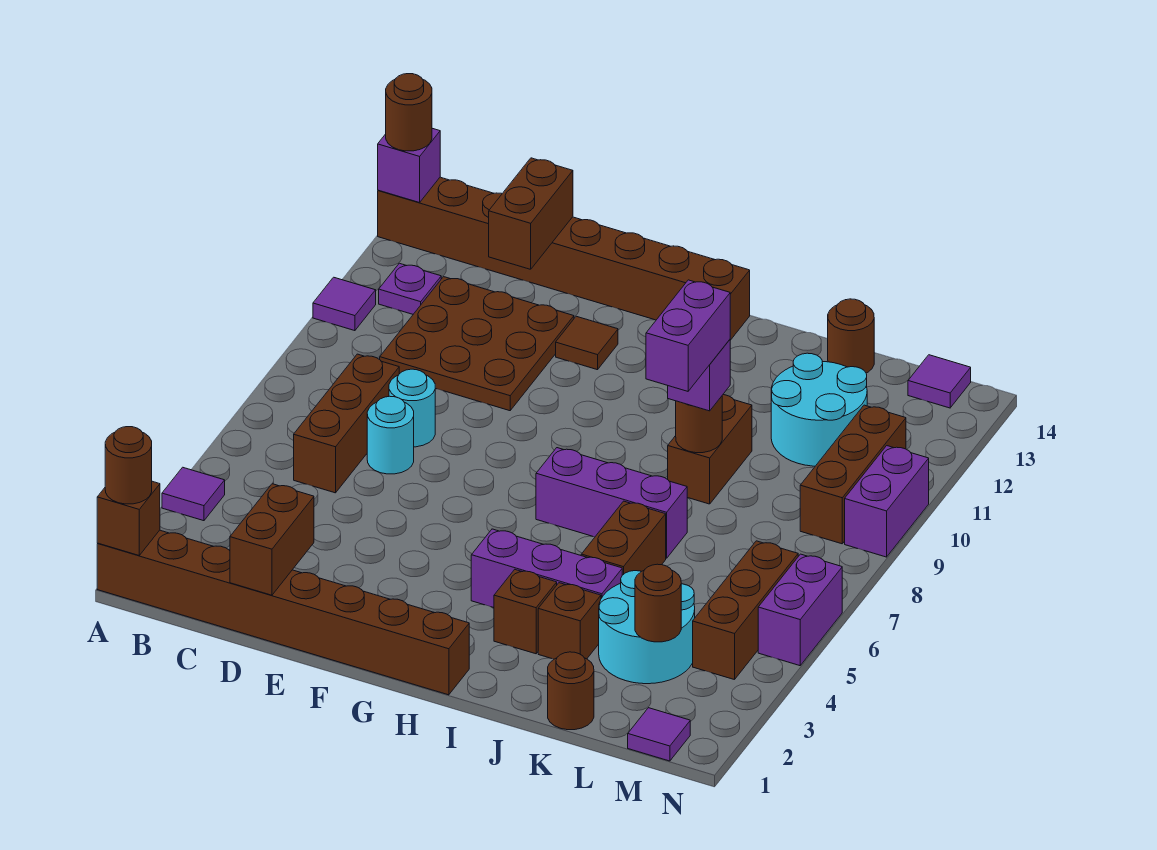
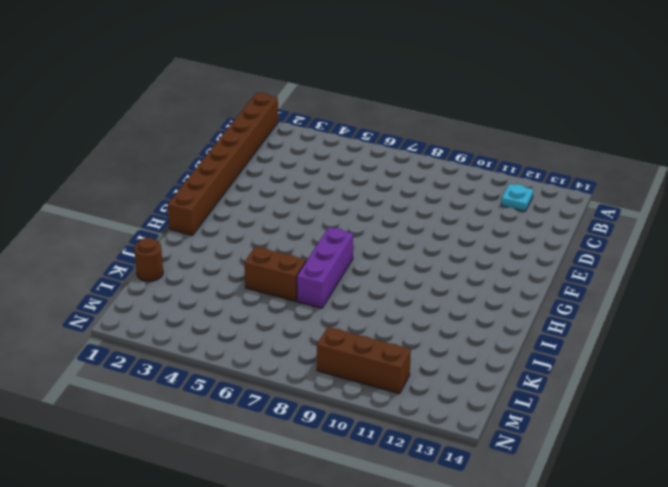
cyan 1x1 plate [501,184,533,211] -> purple 1x1 plate [379,263,441,314]
none -> purple 1x1 tile [162,467,225,521]
none -> purple 1x1 tile [313,277,376,331]
none -> brown 1x8 brick [378,177,750,340]
none -> brown 1x3 brick [294,354,399,493]

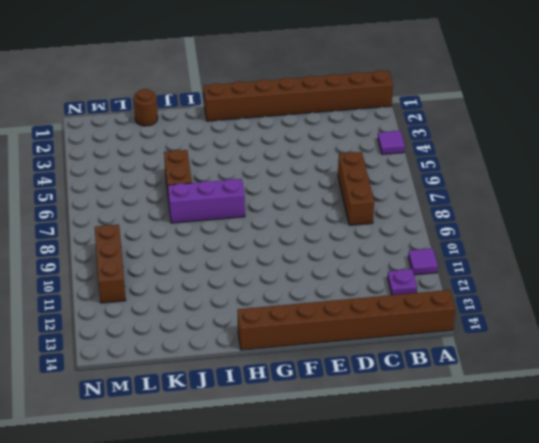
none -> brown 3x3 plate [380,277,574,411]
none -> cyan 1x1 round brick [367,396,414,474]
none -> cyan 1x1 round brick [389,369,435,447]
none -> brown 1x1 tile [556,316,618,370]

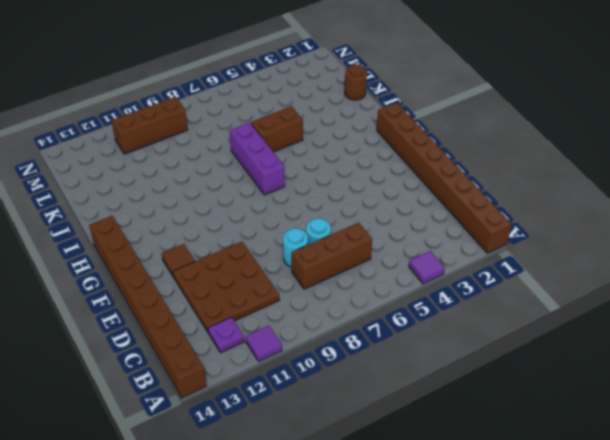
none -> purple 1x3 brick [471,529,622,608]
none -> brown 1x1 brick [494,570,557,654]
none -> brown 1x1 brick [538,583,601,659]
none -> brown 1x2 brick [668,395,752,504]

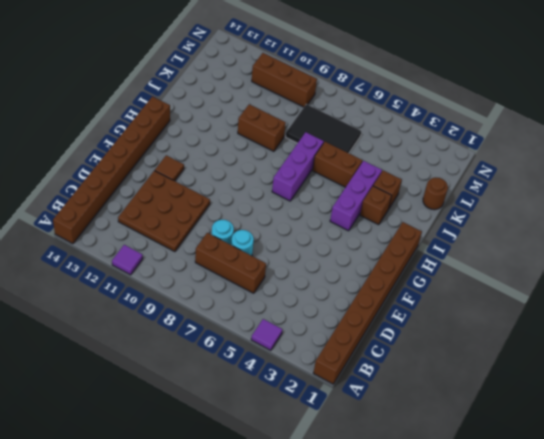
black 2x3 tile [286,104,361,153] -> none
none -> purple 1x1 plate [379,263,441,314]
none -> cyan 2x2 round brick [599,571,695,684]
none -> cyan 2x2 round brick [771,353,867,466]
none -> brown 1x1 round brick [828,299,874,373]

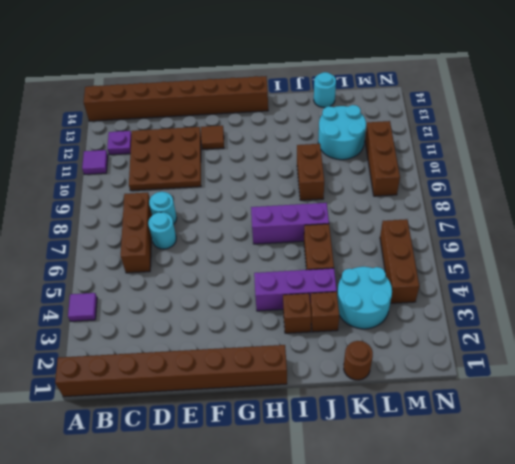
cyan 1x1 round brick [314,72,336,108] -> brown 1x1 round brick [828,299,874,373]
none -> purple 1x1 tile [628,708,690,761]
none -> purple 1x1 tile [908,355,971,408]
none -> purple 1x2 brick [758,554,842,666]
none -> purple 1x2 brick [845,446,929,557]

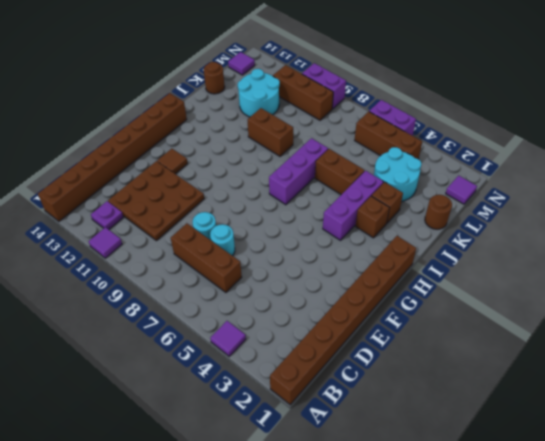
none -> brown 1x1 brick [97,481,160,555]
none -> purple 1x1 brick [378,128,440,203]
none -> brown 1x2 brick [230,484,314,595]
none -> brown 1x2 brick [489,158,573,269]

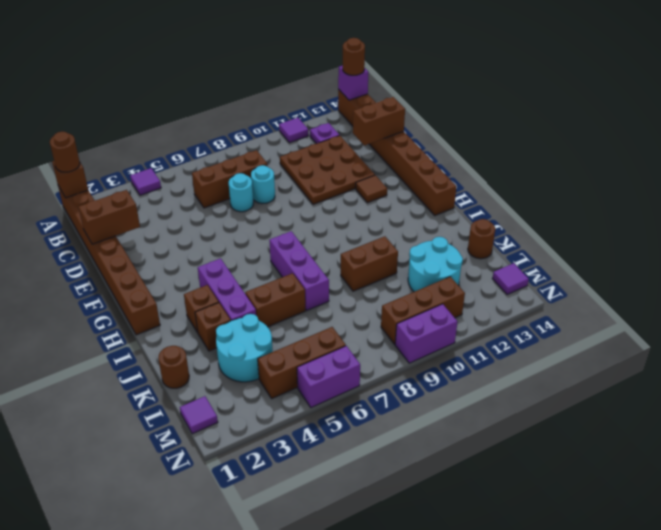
none -> brown 1x1 round brick [676,396,722,453]
none -> brown 1x1 round brick [635,564,681,642]
none -> purple 1x1 brick [668,340,730,411]
none -> purple 1x2 brick [646,280,730,391]

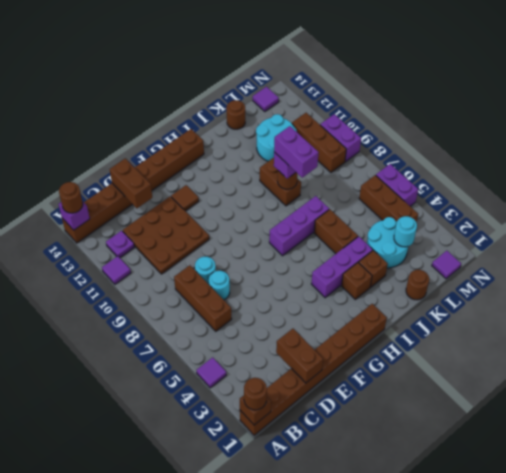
cyan 1x1 round brick [394,216,417,247] -> brown 1x1 round brick [635,564,681,642]

